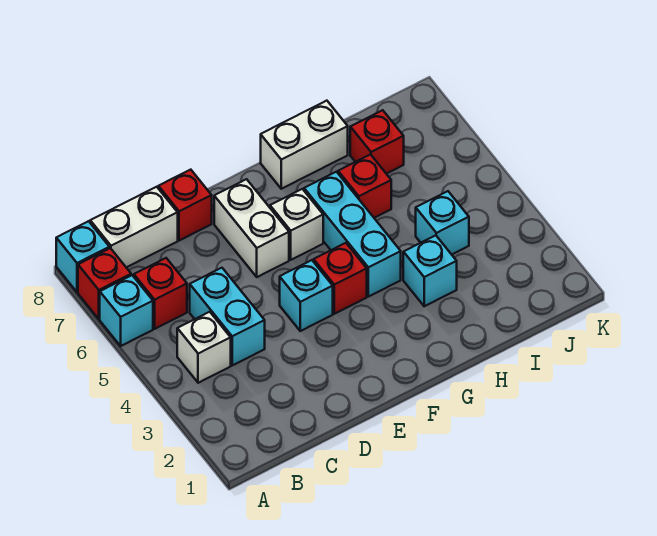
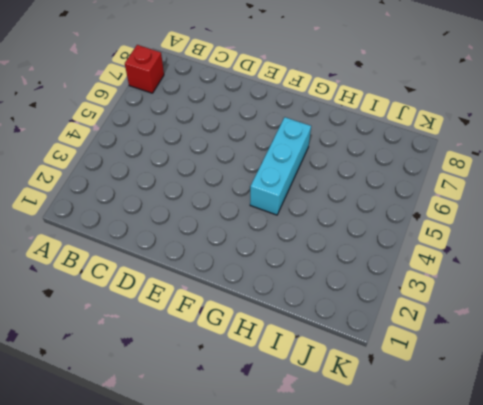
none -> cyan 1x1 brick [100,275,153,346]
none -> cyan 1x1 brick [56,221,109,292]
none -> white 1x1 brick [177,312,231,383]

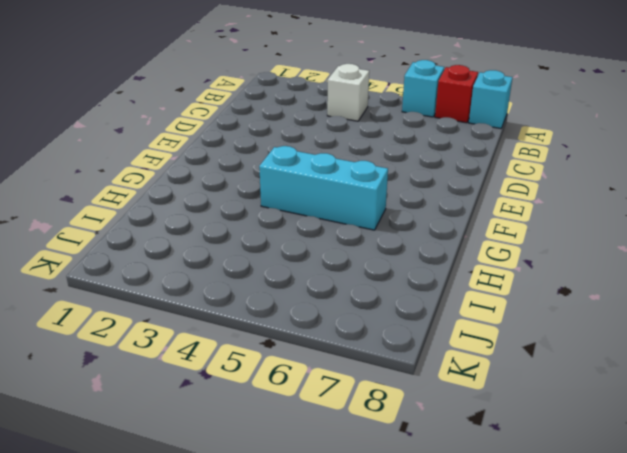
none -> red 1x1 brick [134,258,187,329]
none -> white 1x2 brick [90,187,178,267]
none -> cyan 1x2 brick [190,268,265,365]

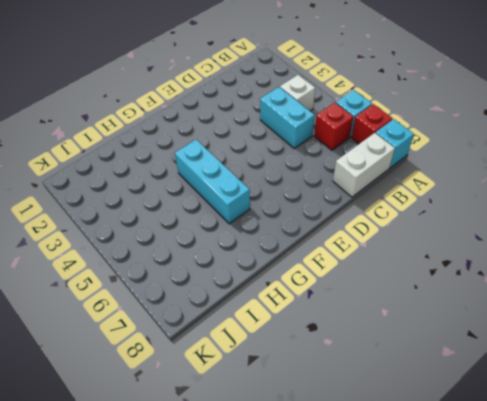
none -> red 1x1 brick [158,170,212,241]
none -> cyan 1x1 brick [280,260,333,331]
none -> white 1x2 brick [214,179,289,277]

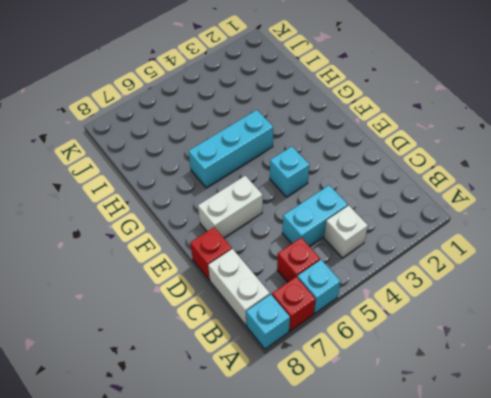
none -> red 1x1 brick [314,243,367,314]
none -> white 1x1 brick [270,189,323,260]
none -> white 1x2 brick [261,101,348,189]

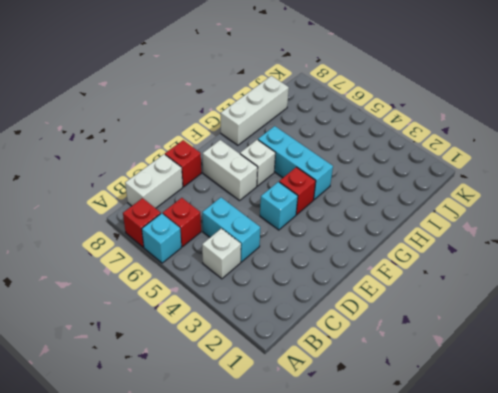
white 1x3 brick [221,76,289,145] -> white 1x2 brick [261,101,348,189]
none -> cyan 1x1 brick [56,221,109,292]
none -> cyan 1x1 brick [403,235,457,306]
none -> red 1x1 brick [338,154,391,218]

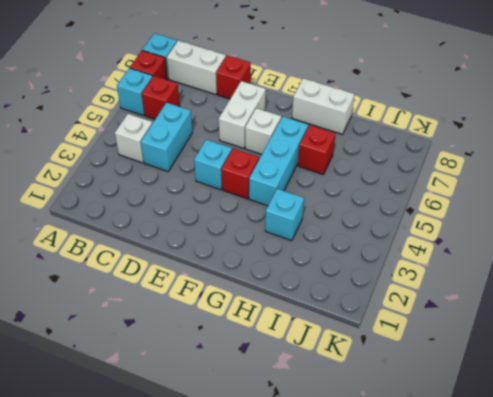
none -> cyan 1x1 brick [416,191,469,254]
none -> red 1x1 brick [350,110,404,174]

